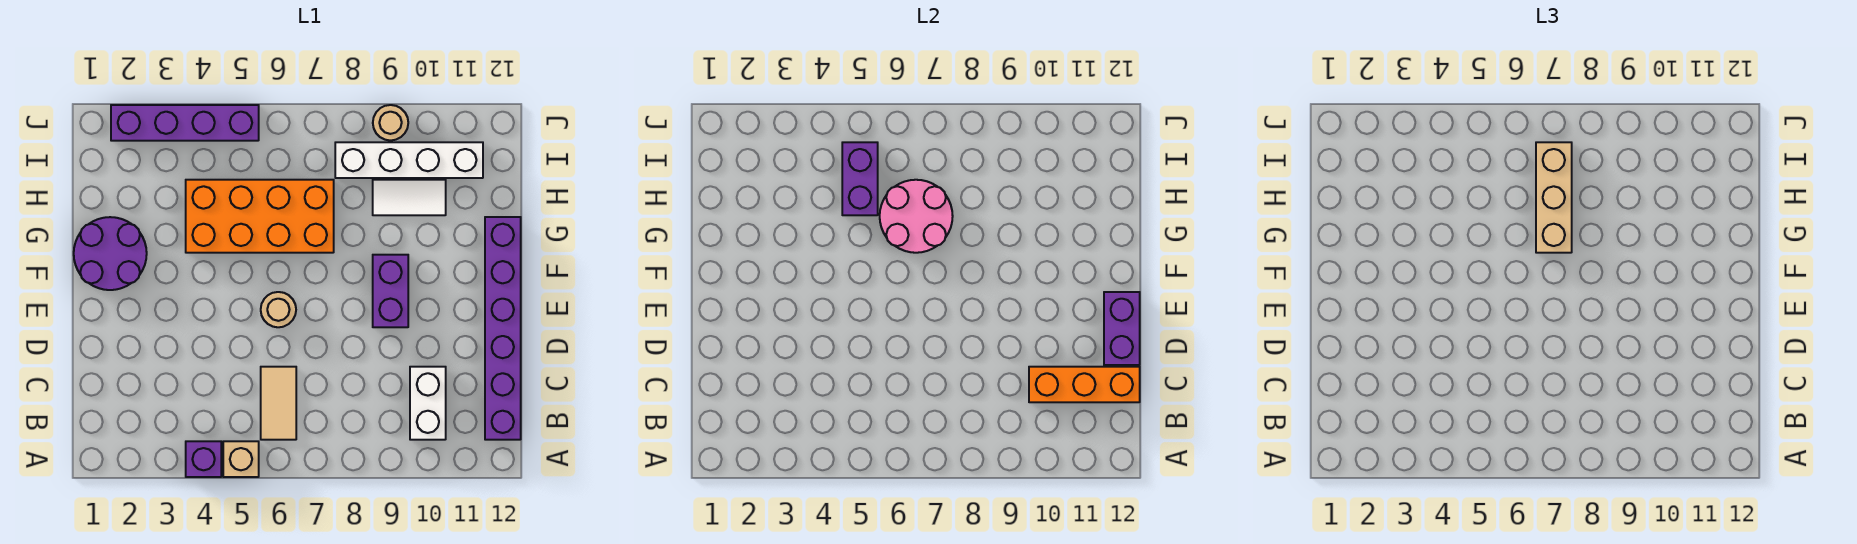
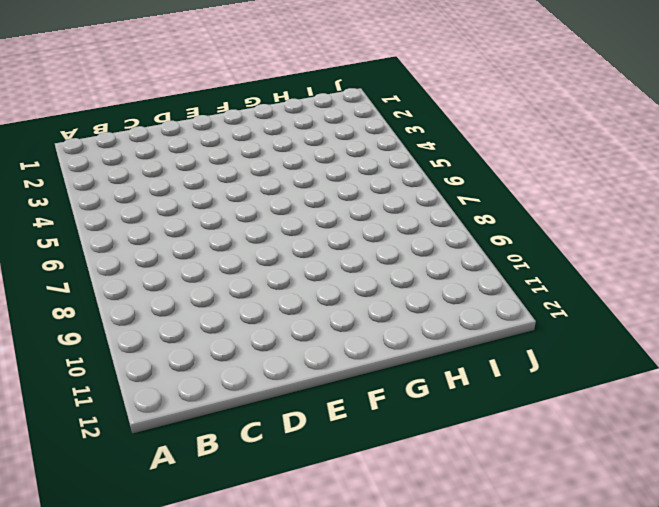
none -> purple 1x1 brick [186,441,221,477]
none -> tan 1x1 brick [223,441,259,477]
none -> tan 1x2 tile [261,367,296,440]

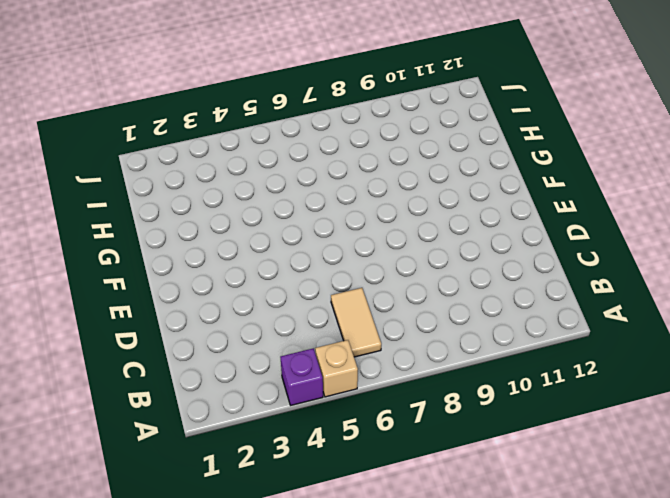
none -> white 1x2 brick [410,367,446,440]
none -> purple 1x6 brick [485,217,521,440]
none -> tan 1x1 round brick [261,292,296,327]

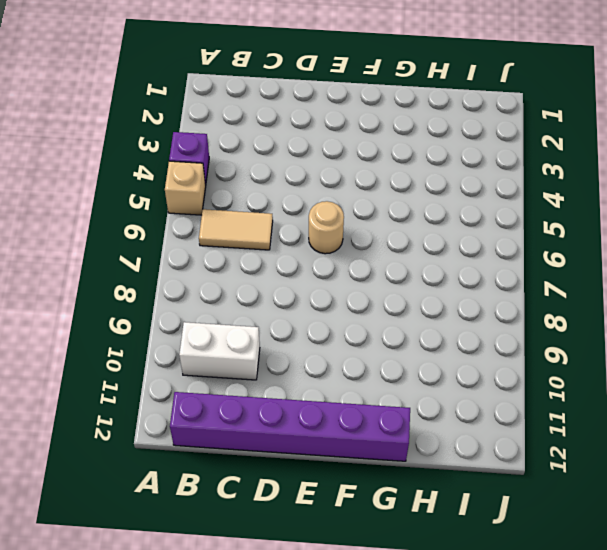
none -> purple 1x2 brick [373,255,408,327]
none -> purple 2x2 round brick [74,217,147,290]
none -> orange 2x4 brick [186,180,334,253]

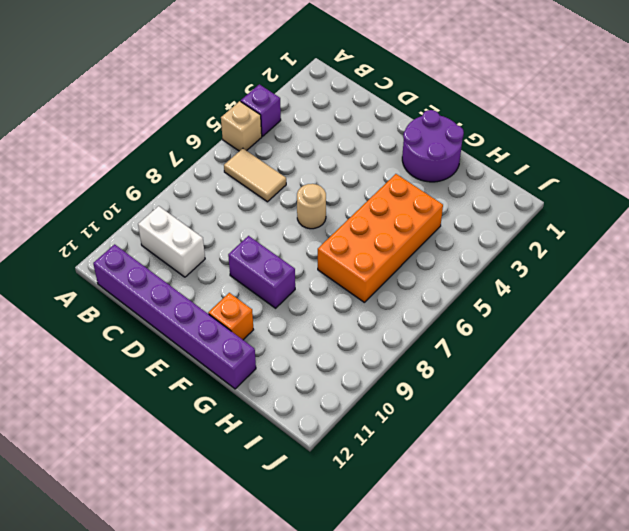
orange 1x1 brick [208,293,254,340] -> none
none -> white 1x2 tile [373,180,446,215]
none -> white 1x4 brick [335,142,483,178]
none -> purple 1x4 brick [111,105,259,141]

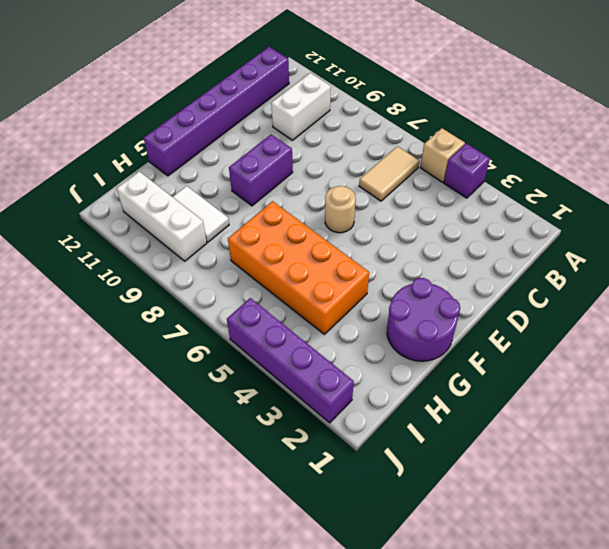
white 1x3 brick [117,171,207,261] -> white 1x4 brick [335,142,483,178]
none -> tan 1x1 round brick [373,105,408,141]
none -> orange 1x3 brick [1029,367,1140,402]
none -> purple 1x2 brick [1104,292,1140,365]

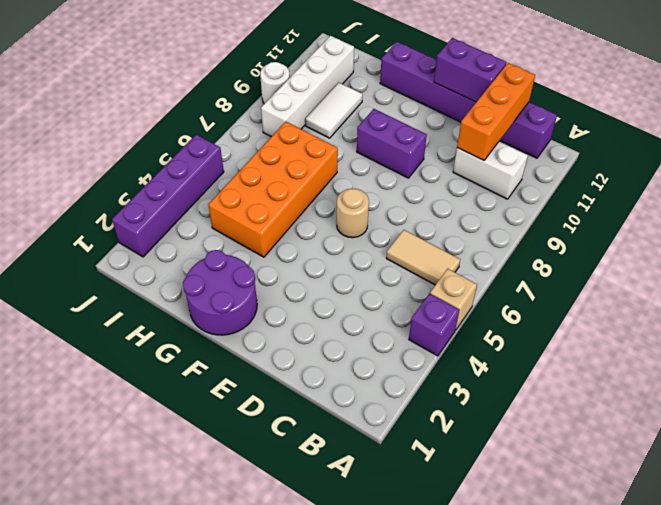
white 1x1 round brick [260,62,290,104] -> tan 1x1 round brick [373,105,408,141]
none -> pink 2x2 round brick [880,180,953,253]
none -> purple 1x2 brick [842,142,878,215]
none -> tan 1x3 brick [1536,142,1572,253]

